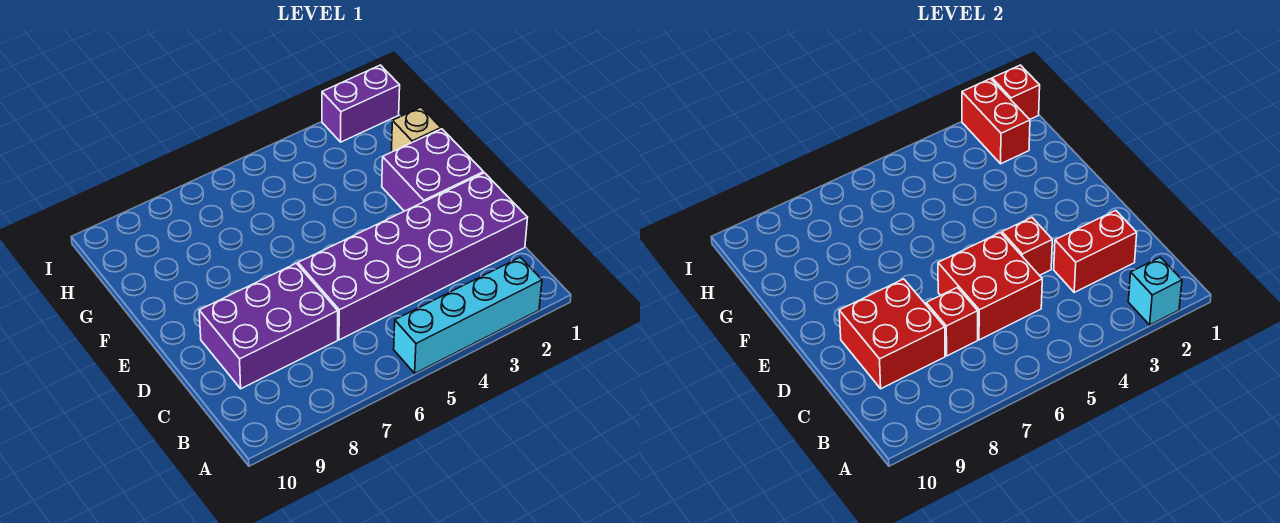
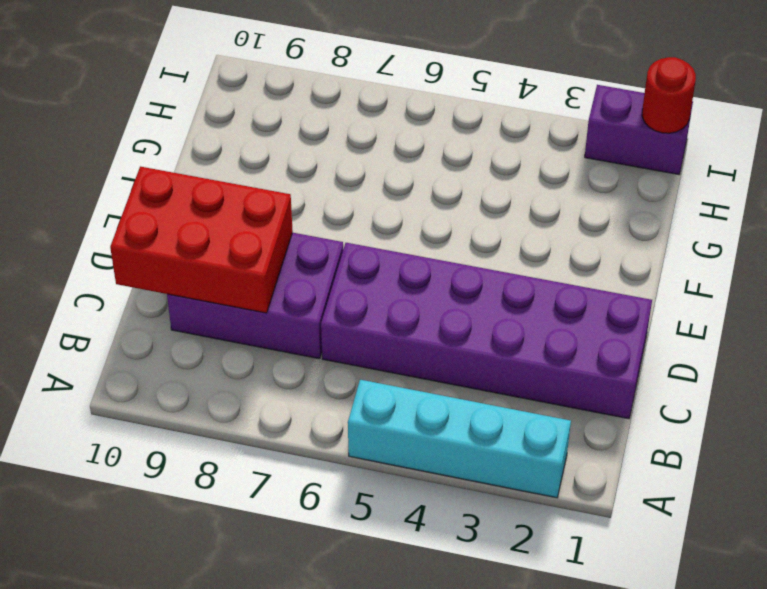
red 2x3 brick [110,167,293,313] -> red 2x2 brick [839,279,945,389]
red 1x1 round brick [642,57,696,133] -> red 1x1 brick [992,65,1040,119]
none -> purple 2x2 brick [382,129,484,211]
none -> tan 1x1 brick [392,107,441,152]
none -> cyan 1x1 brick [1128,257,1182,325]

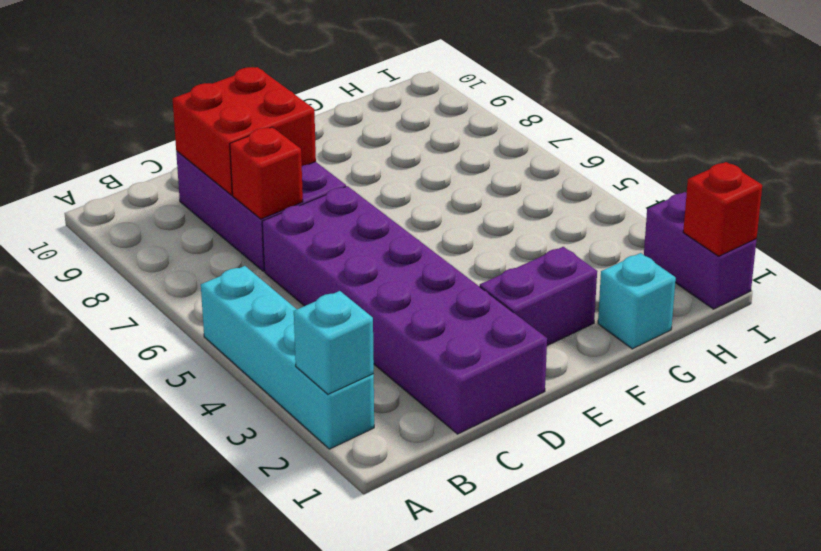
purple 1x2 brick [480,247,597,346] -> purple 2x2 brick [382,129,484,211]
cyan 1x1 brick [598,253,676,349] -> tan 1x1 brick [392,107,441,152]
none -> red 1x2 brick [1054,210,1137,292]
none -> red 2x2 brick [938,233,1042,340]
none -> red 1x1 brick [1002,217,1052,276]

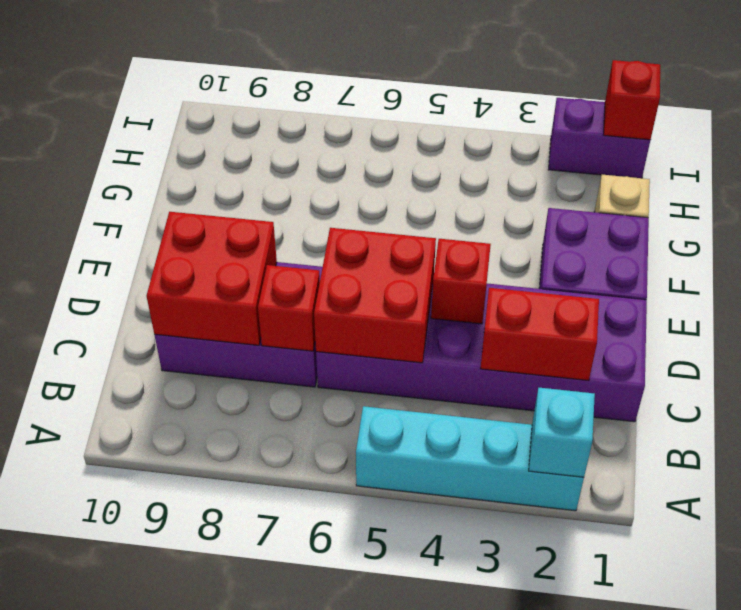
none -> red 1x2 brick [962,79,1030,164]

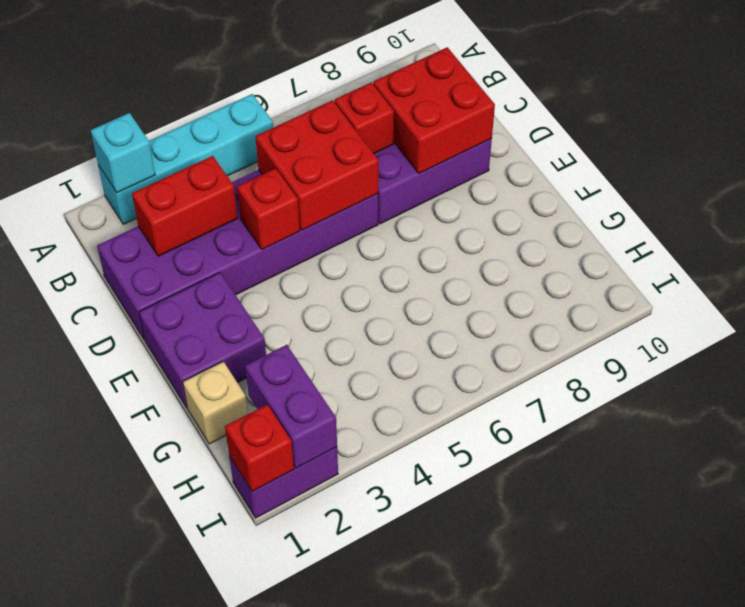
purple 1x2 brick [245,345,337,468] -> red 1x2 brick [962,79,1030,164]

